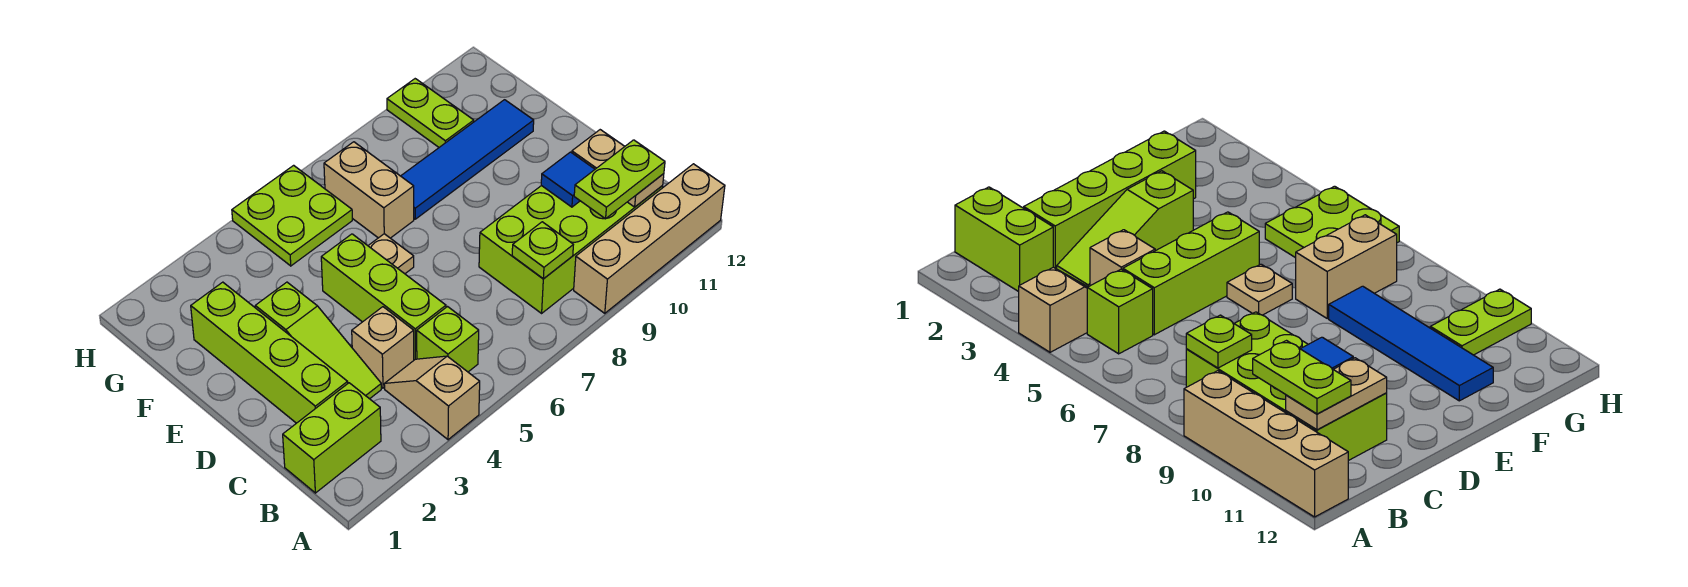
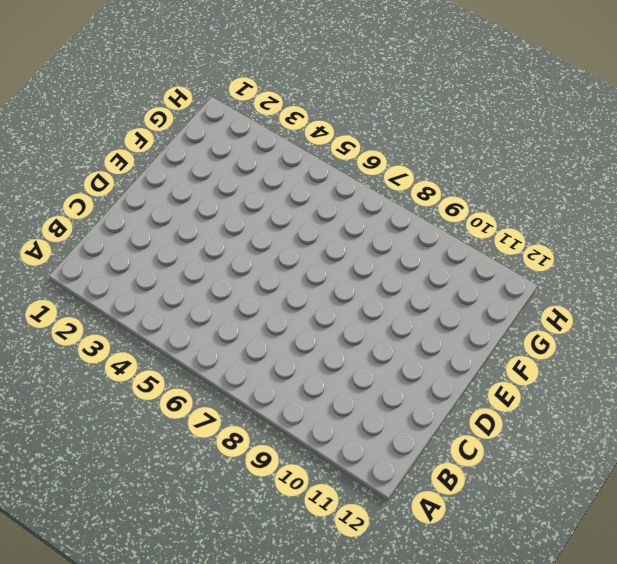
none -> tan 1x2 slope [384,356,480,440]
none -> tan 1x4 brick [574,164,725,313]
none -> lime 1x2 brick [283,383,381,493]

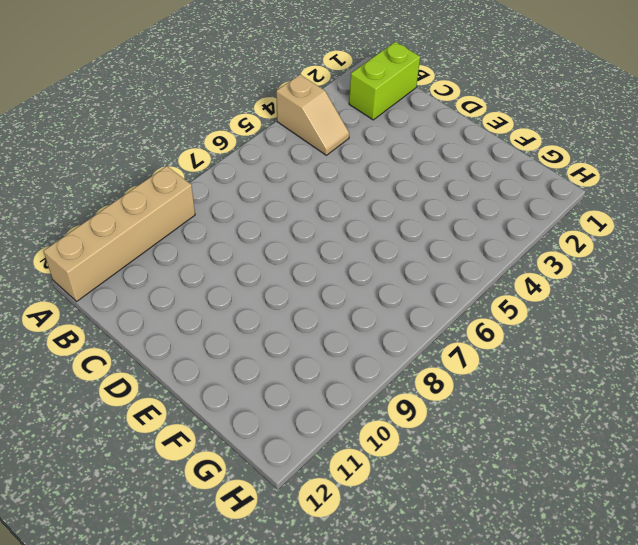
none -> lime 1x1 brick [417,307,479,372]
none -> lime 2x4 brick [479,186,663,313]
none -> lime 1x4 brick [191,282,348,423]

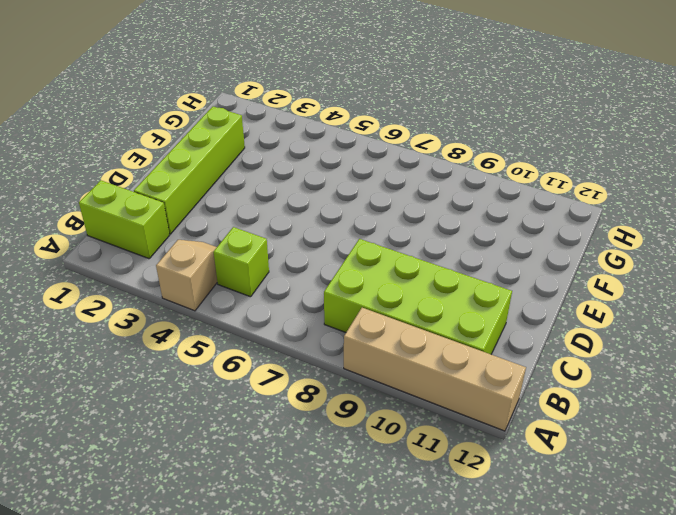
none -> lime 1x3 slope [255,282,381,399]
none -> tan 1x1 brick [352,307,414,388]
none -> lime 1x3 brick [321,234,446,360]

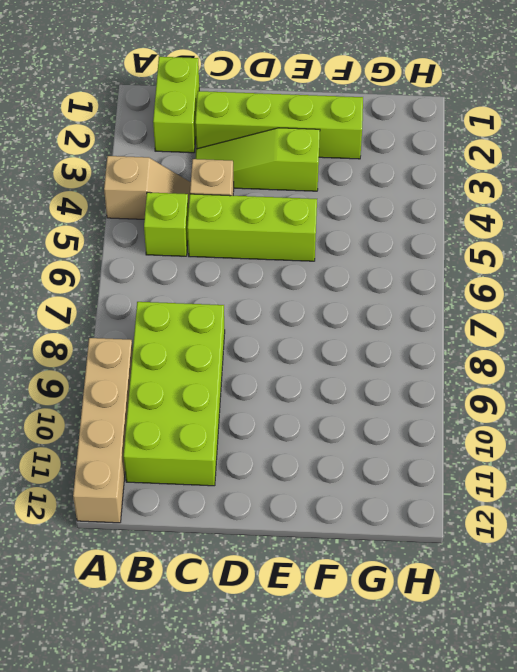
none -> tan 1x1 plate [368,234,414,274]
none -> tan 1x2 brick [324,142,414,238]
none -> blue 1x4 tile [401,100,534,219]

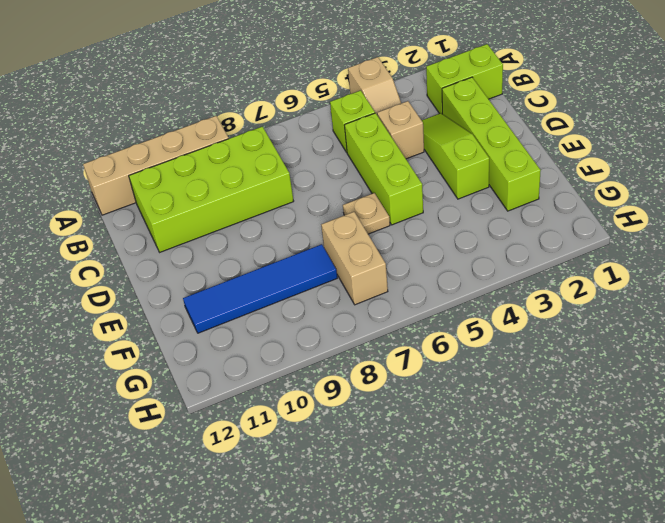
none -> lime 2x2 plate [232,165,352,266]
none -> lime 1x2 plate [387,79,474,147]
none -> lime 1x1 plate [512,222,573,279]

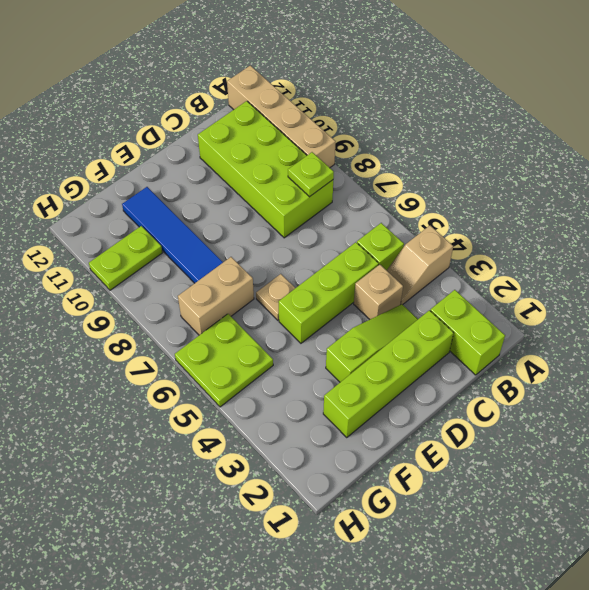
none -> tan 1x2 plate [572,130,664,207]
none -> blue 1x1 tile [541,152,595,207]
none -> lime 1x2 plate [574,140,665,219]

